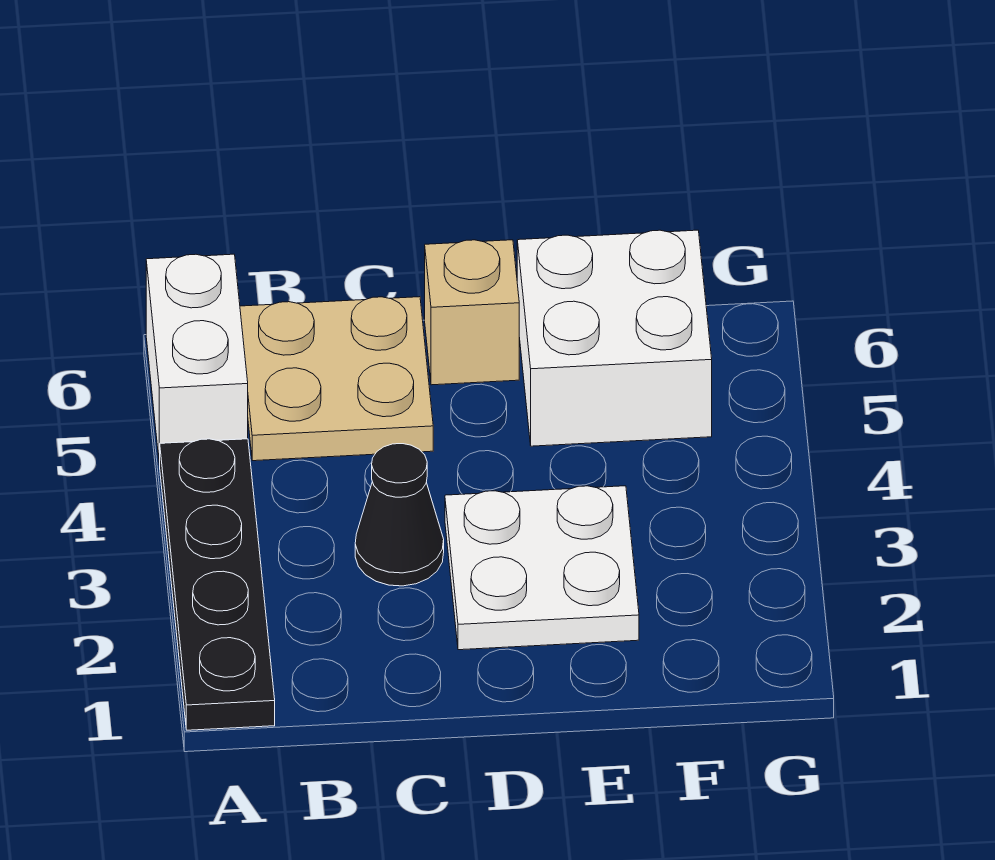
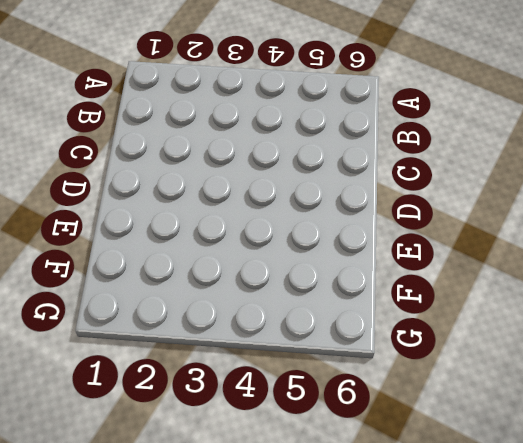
none -> black 1x4 plate [160,439,275,730]
none -> white 1x2 brick [146,254,248,465]

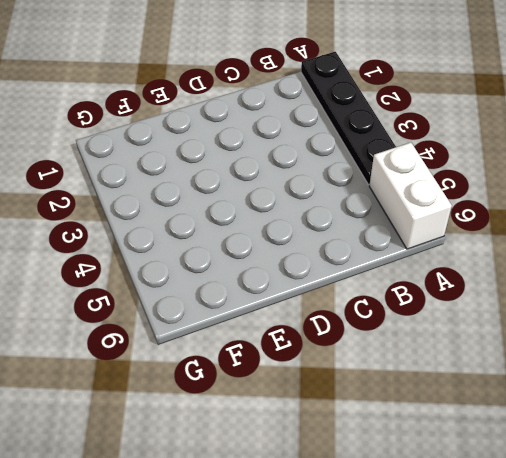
none -> tan 2x2 plate [240,297,433,461]
none -> black 1x1 cone [355,444,444,586]

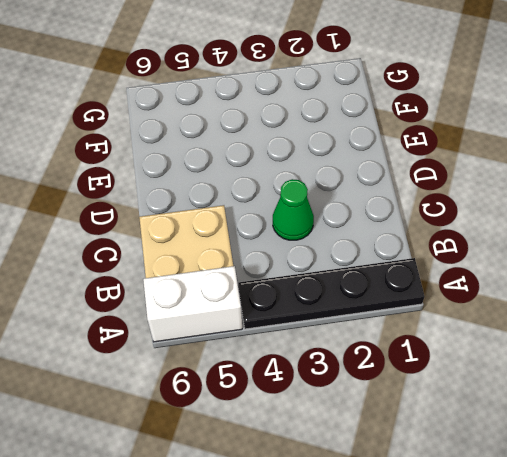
green 1x1 cone [273,179,314,240] -> black 1x1 cone [355,444,444,586]
none -> white 2x2 plate [445,486,639,650]
none -> tan 1x1 brick [425,240,519,385]

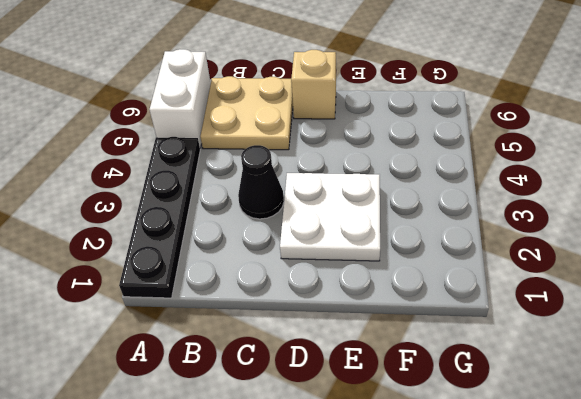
none -> white 2x2 brick [517,230,712,446]

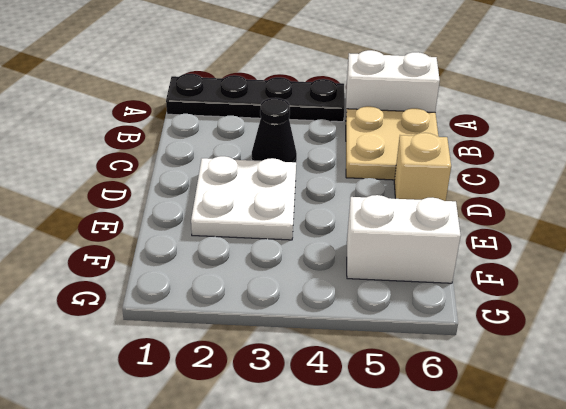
white 1x2 brick [347,195,461,283] -> white 2x2 brick [517,230,712,446]

